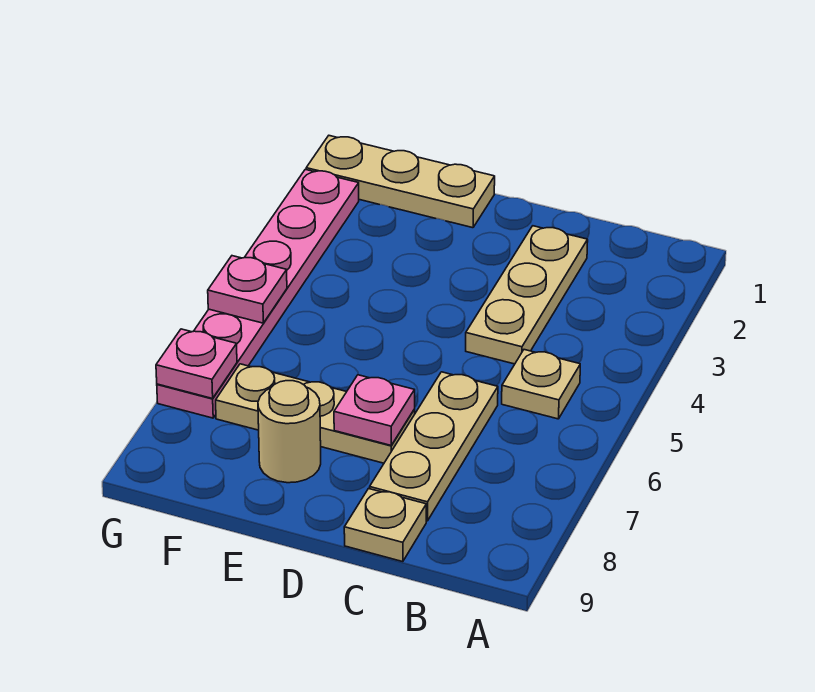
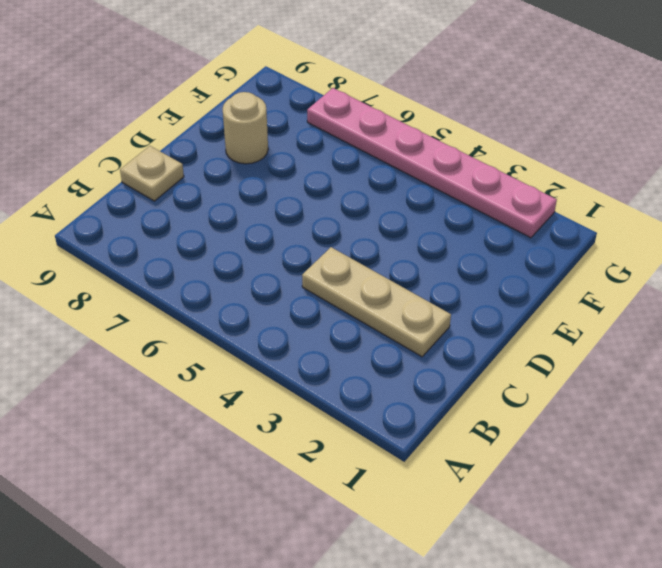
none -> tan 1x1 plate [502,350,580,419]
none -> tan 1x3 plate [370,372,498,521]

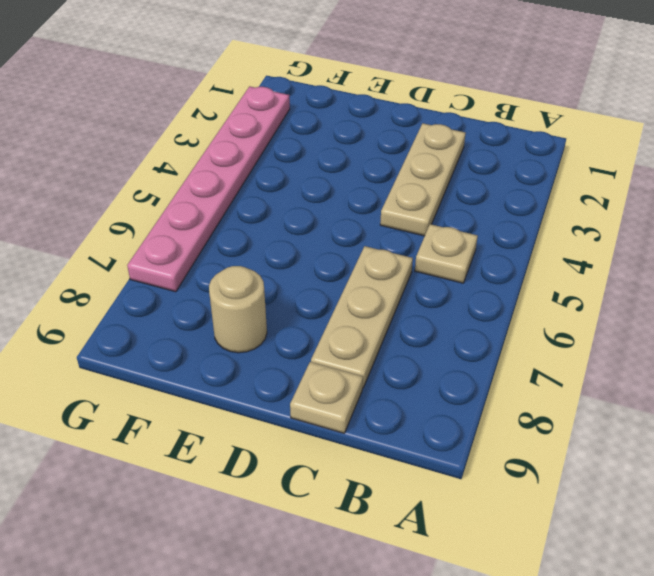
none -> tan 1x3 plate [216,364,415,463]
none -> tan 1x3 plate [306,136,495,228]

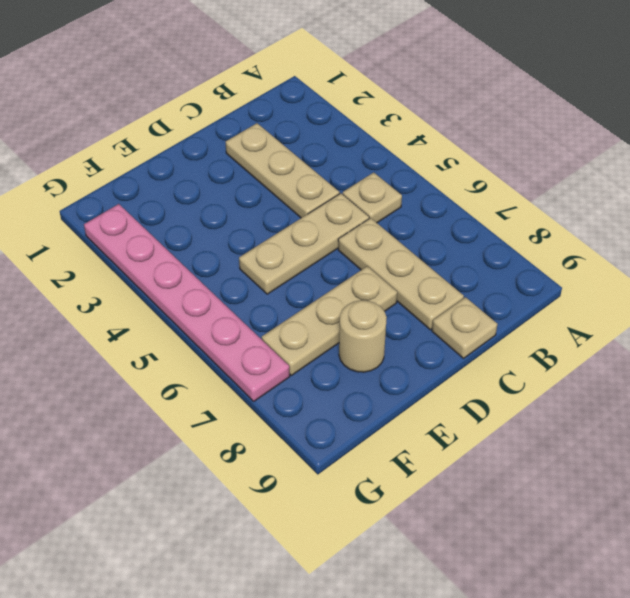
tan 1x3 plate [239,193,369,294] -> tan 1x3 plate moved to [306,136,495,228]
none -> pink 1x1 plate [334,375,415,445]
none -> pink 1x1 plate [208,256,287,323]

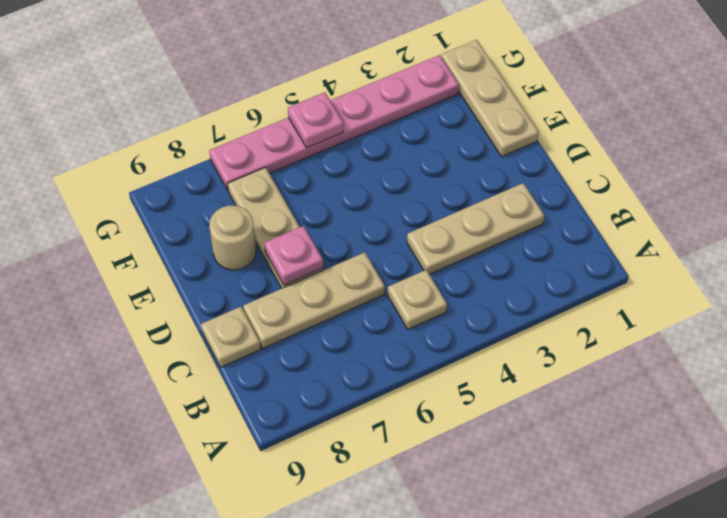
none -> pink 1x1 plate [156,329,237,399]

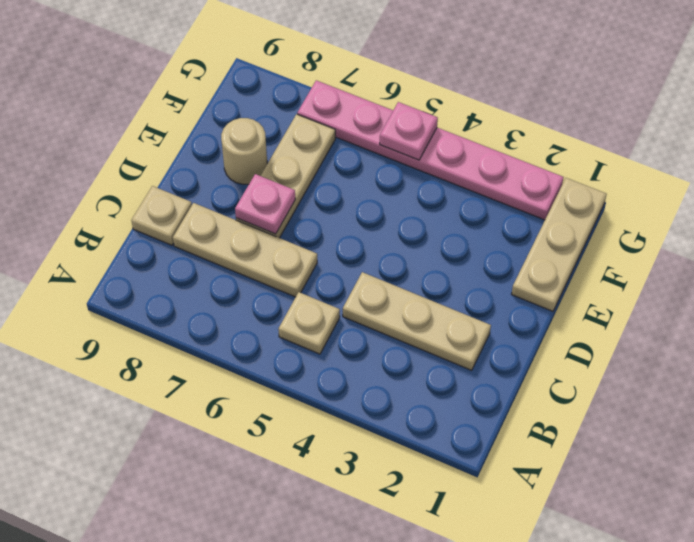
none -> pink 1x1 plate [156,329,237,399]

